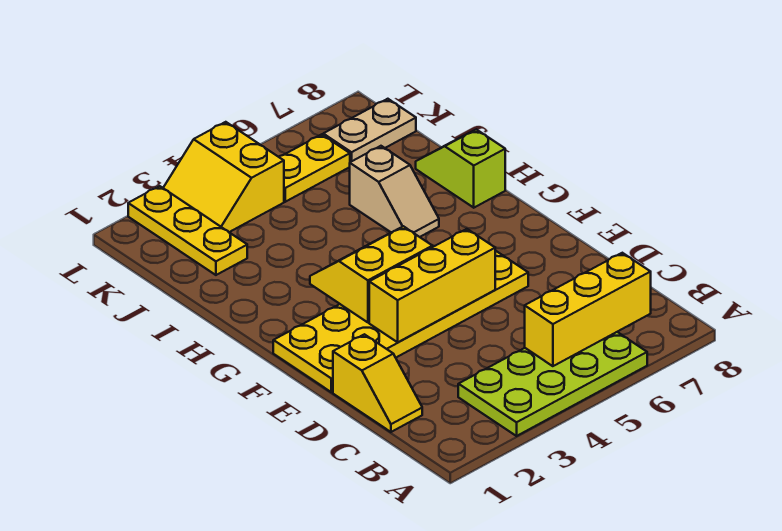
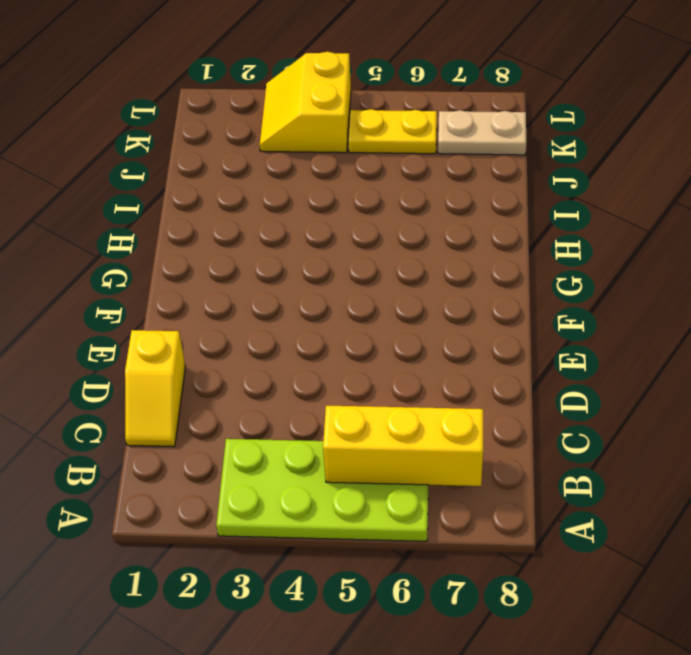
none -> yellow 2x6 plate [273,250,528,392]
none -> tan 1x2 slope [350,146,439,237]
none -> lime 1x2 slope [416,129,505,208]

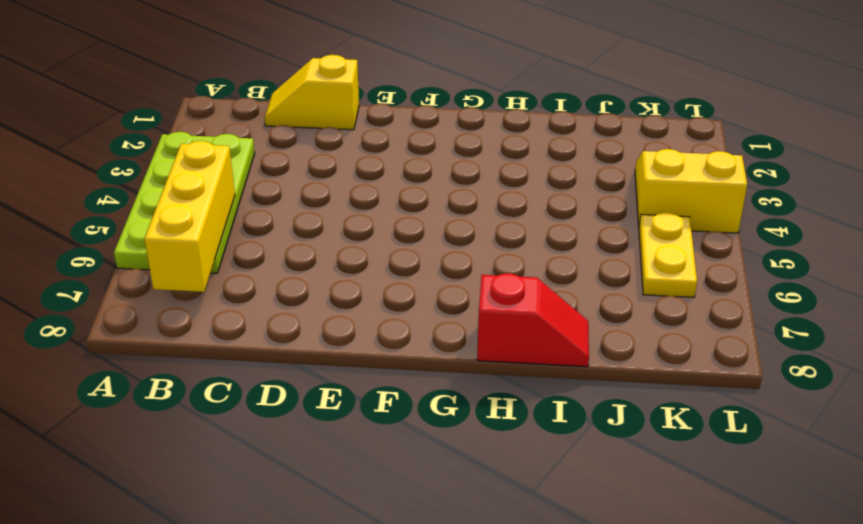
red 1x2 slope [477,273,589,367] -> lime 1x2 slope [416,129,505,208]
none -> yellow 2x6 plate [273,250,528,392]
none -> tan 1x2 slope [350,146,439,237]
none -> yellow 1x3 plate [128,186,247,275]

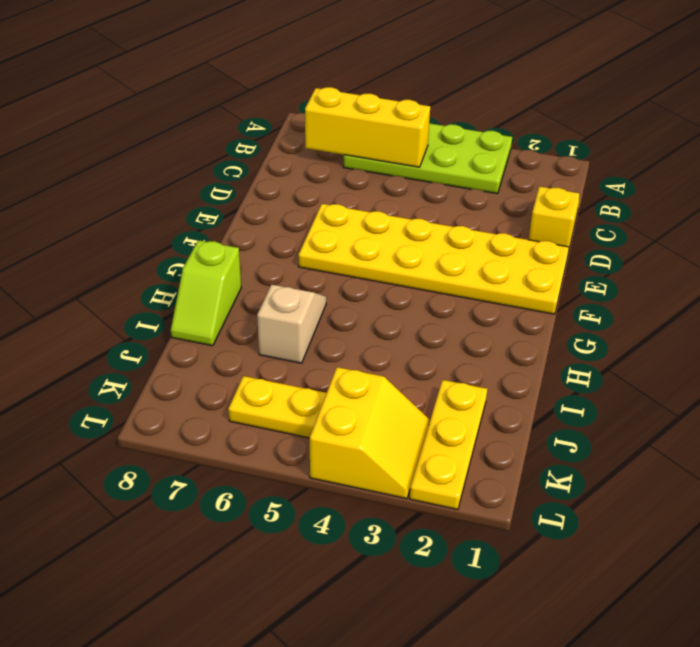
none -> tan 1x2 plate [323,99,416,162]
none -> yellow 1x3 brick [369,229,495,342]
none -> yellow 2x2 slope [310,226,432,322]

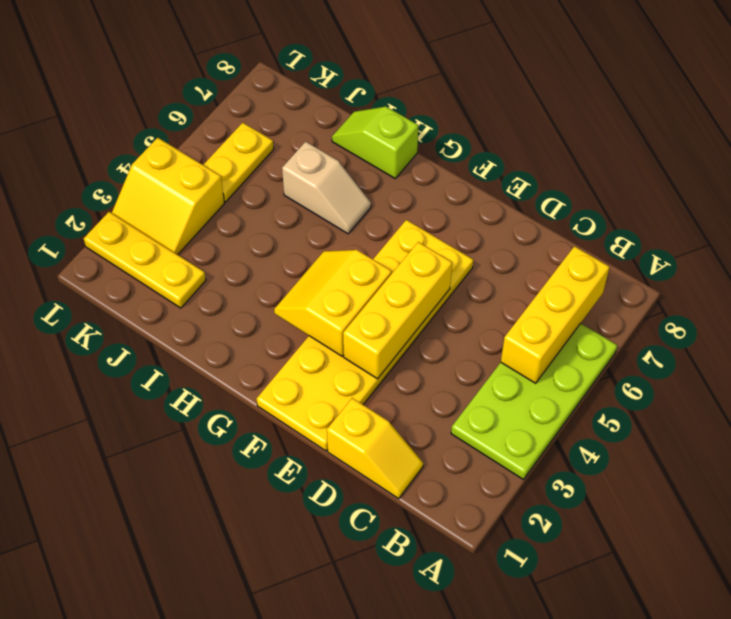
none -> tan 1x2 plate [323,99,416,162]

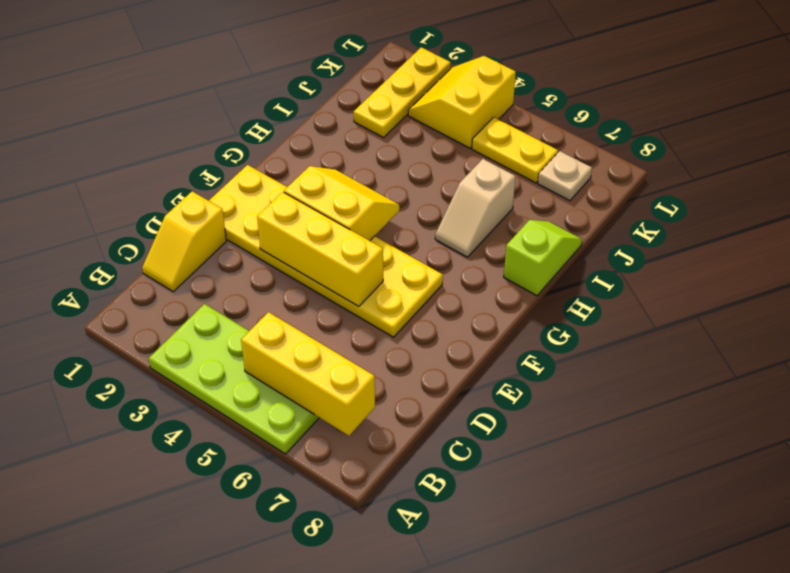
tan 1x1 plate [538,151,592,201] -> tan 1x2 plate [323,99,416,162]

